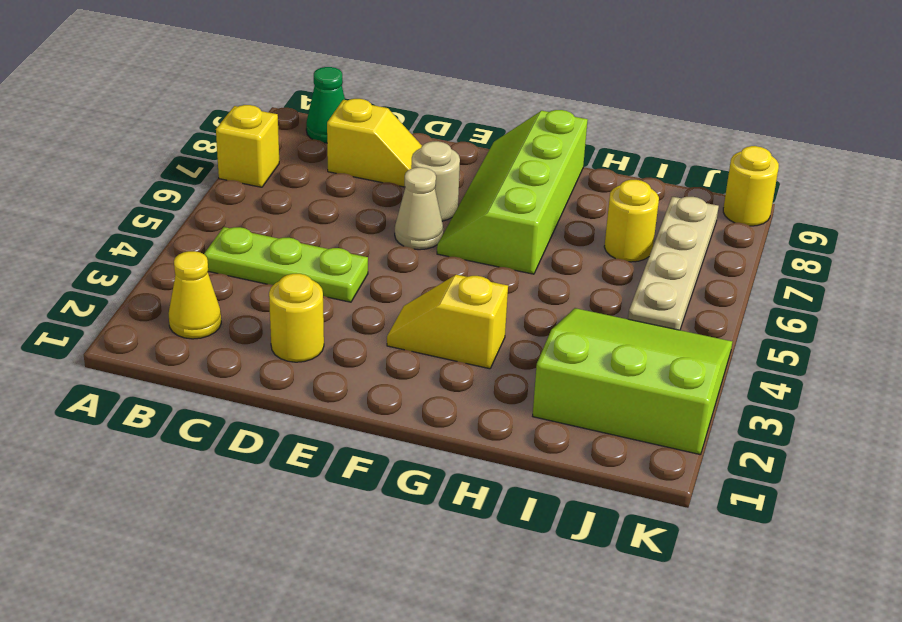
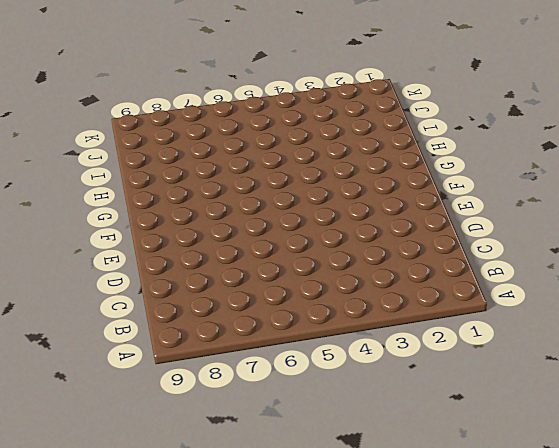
none -> yellow 1x1 brick [216,105,279,187]
none -> yellow 1x1 cone [168,251,221,339]
none -> lime 1x3 plate [204,227,368,302]

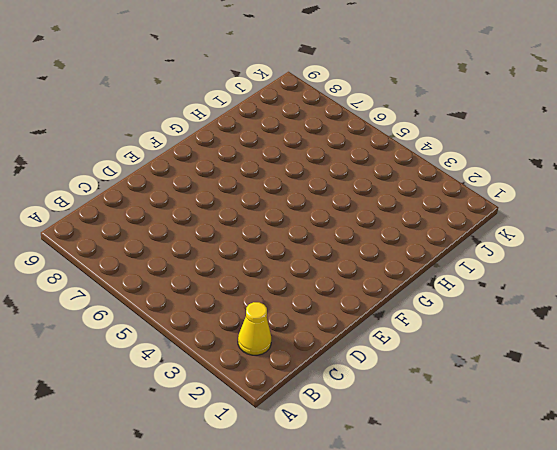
none -> yellow 1x1 brick [216,105,279,187]
none -> lime 1x3 plate [204,227,368,302]
none -> green 1x1 cone [306,67,345,143]

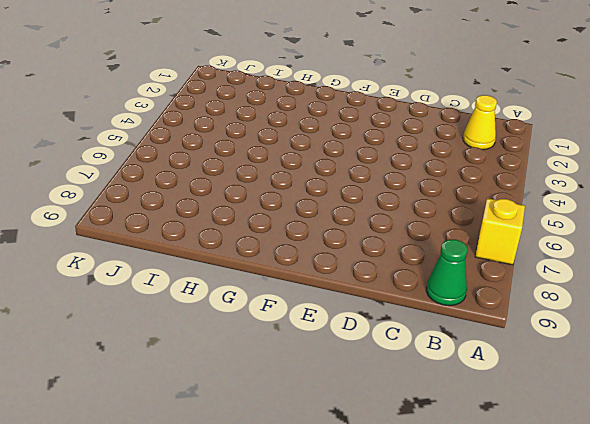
none -> lime 1x3 plate [204,227,368,302]
none -> yellow 1x2 slope [327,99,422,187]
none -> yellow 1x1 round brick [269,274,324,362]

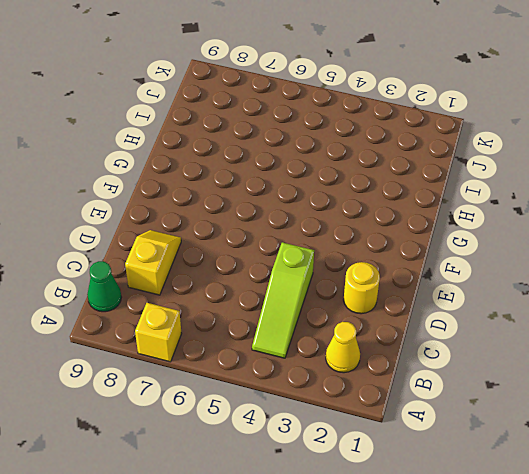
lime 1x3 slope [252,242,314,358] -> lime 1x3 plate [204,227,368,302]
none -> tan 1x1 cone [395,167,443,250]
none -> tan 1x1 round brick [411,141,460,221]
none -> yellow 1x2 slope [387,275,508,369]

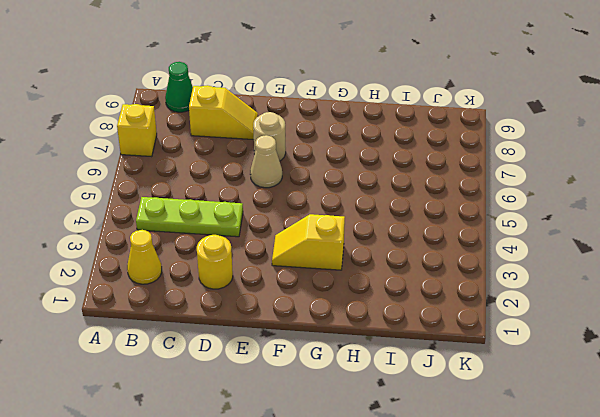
none -> lime 2x4 slope [437,110,588,274]
none -> lime 3x3 slope [533,308,732,455]
none -> yellow 1x1 round brick [604,180,659,262]

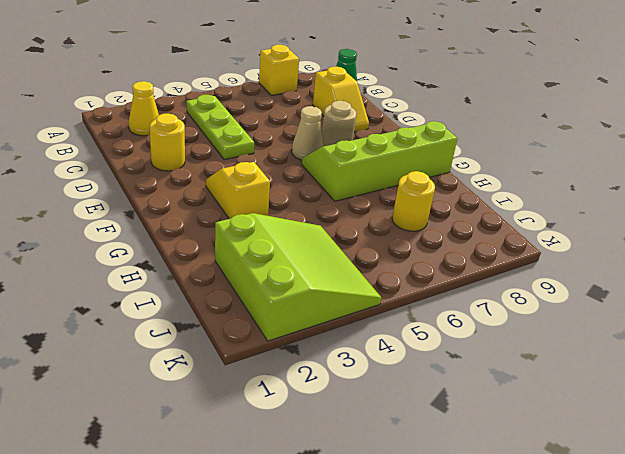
none -> tan 1x4 plate [628,197,719,330]
none -> yellow 1x1 round brick [723,146,779,226]

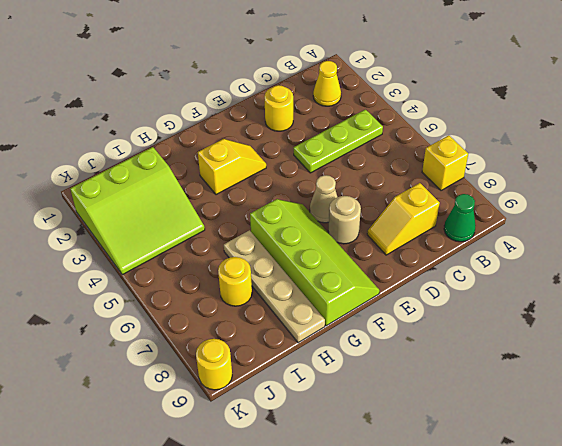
tan 1x4 plate [224,230,325,343] -> tan 1x4 plate moved to [628,197,719,330]

